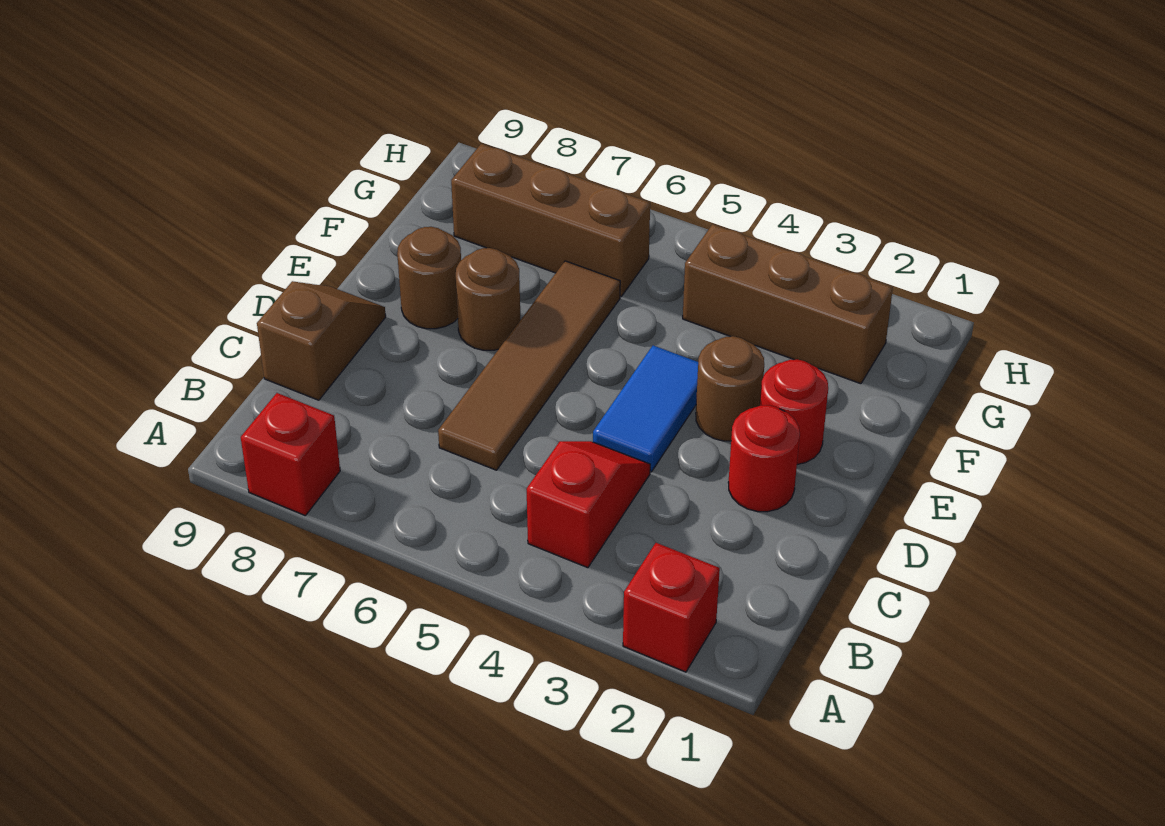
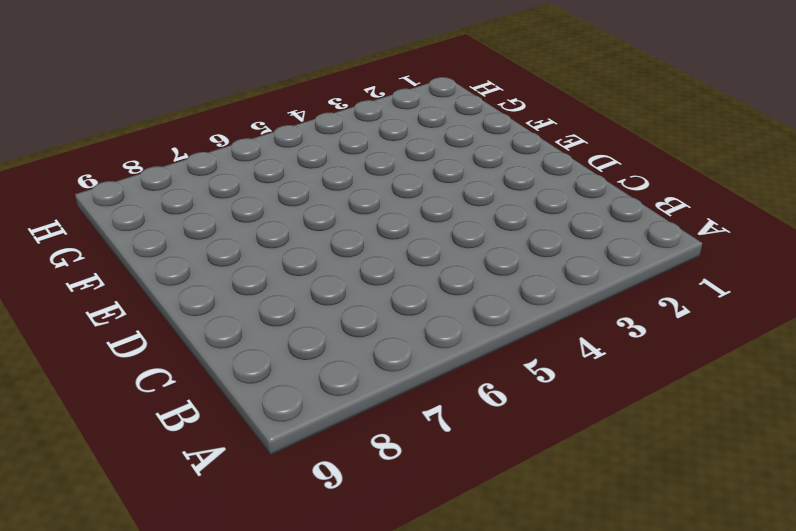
none -> red 1x1 brick [623,543,720,672]
none -> red 1x1 brick [241,393,340,515]
none -> red 1x2 slope [527,441,650,568]

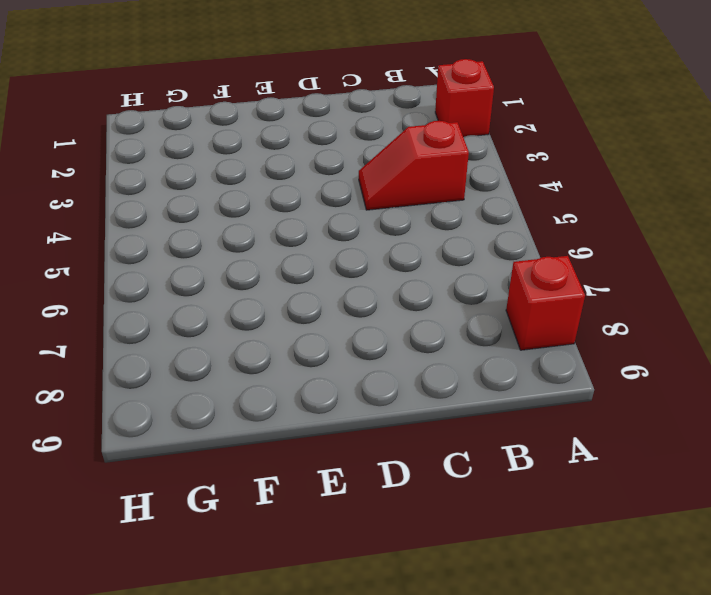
none -> brown 1x4 tile [438,261,620,470]
none -> brown 1x2 slope [257,281,386,400]
none -> red 1x1 round brick [728,405,800,512]

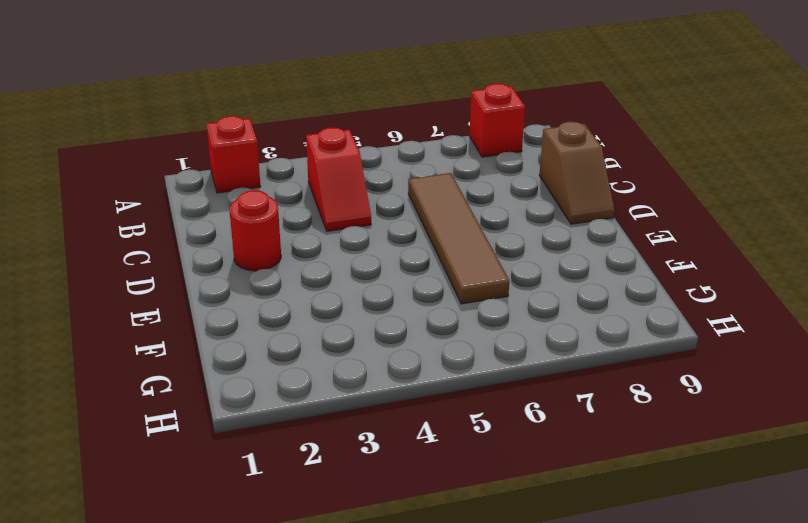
none -> blue 1x2 tile [593,345,698,472]
none -> red 1x1 round brick [760,359,828,465]
none -> brown 1x1 round brick [696,336,764,441]

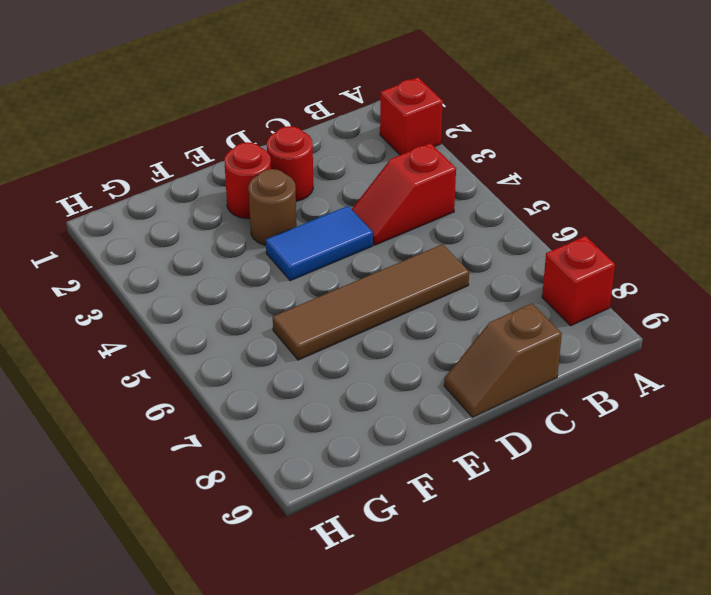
none -> brown 1x1 round brick [456,248,521,350]
none -> brown 1x1 round brick [397,227,461,329]
none -> brown 1x3 brick [683,224,893,384]

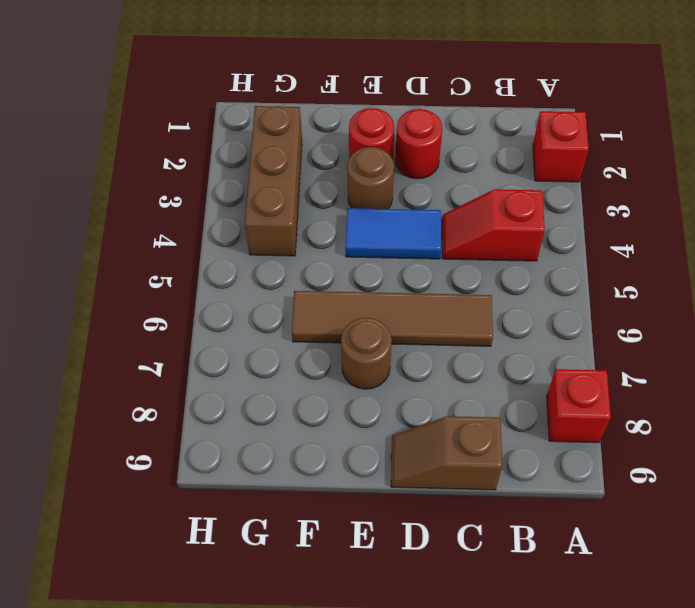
none -> brown 1x1 round brick [397,227,461,329]
none -> brown 1x3 brick [451,144,650,297]

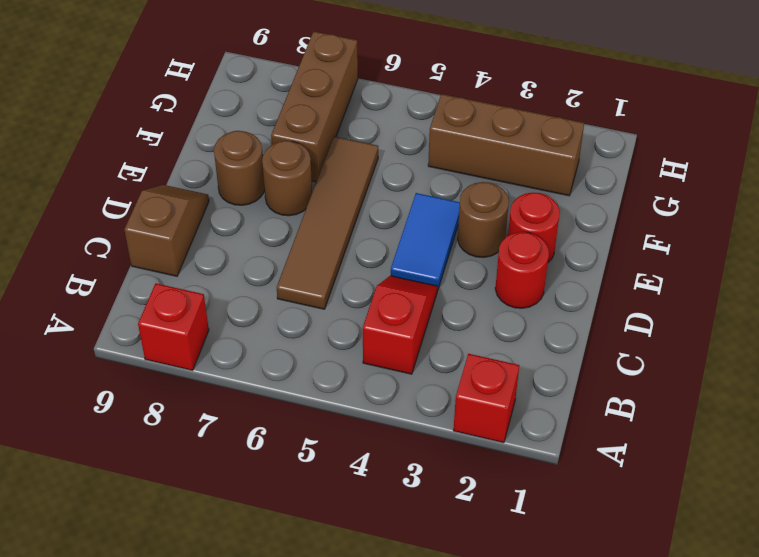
brown 1x3 brick [271,32,358,182] -> brown 1x3 brick turned to [451,144,650,297]

